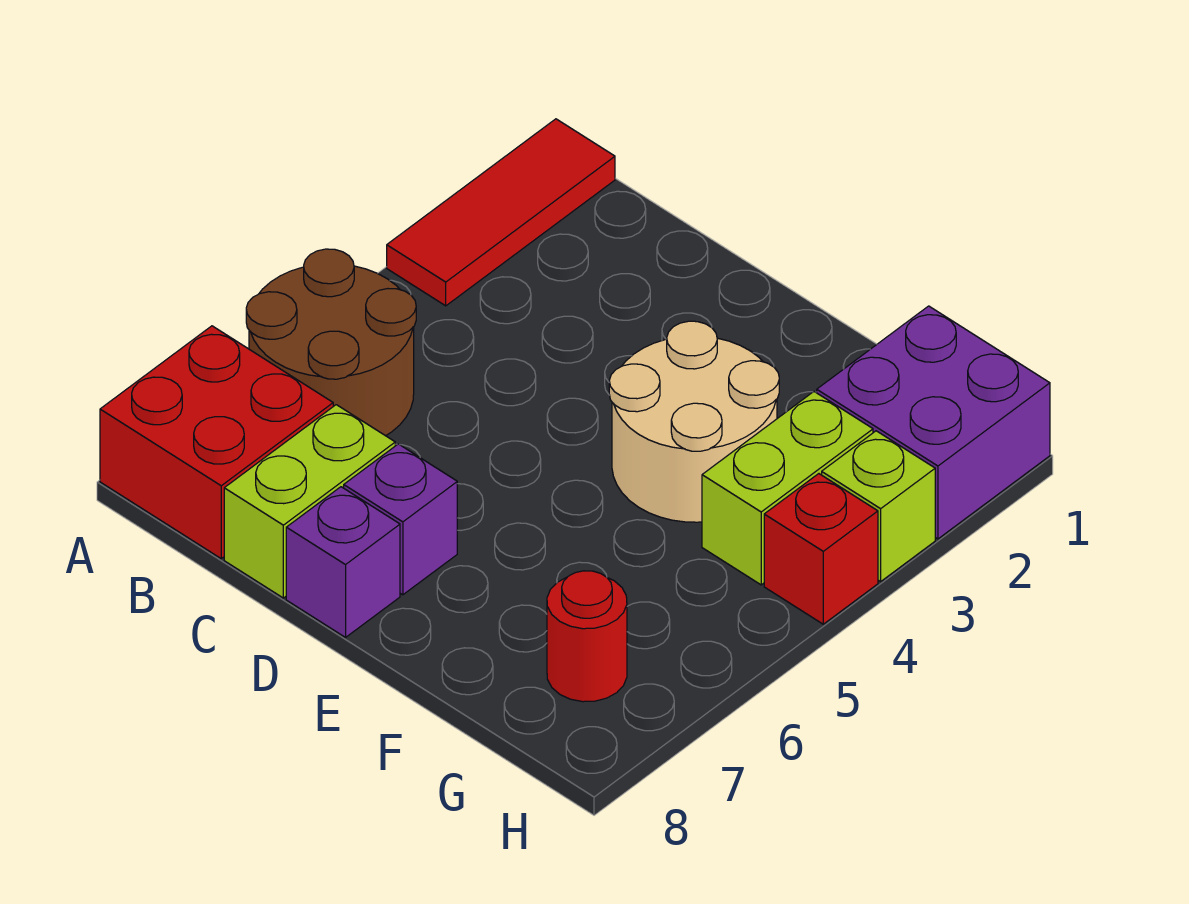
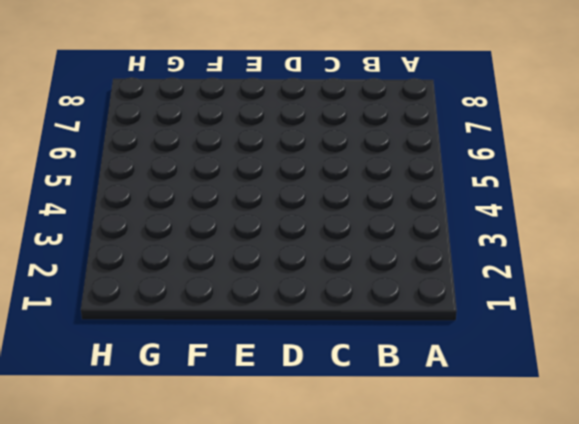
none -> red 1x3 tile [387,119,615,306]
none -> brown 2x2 round brick [246,249,416,436]
none -> red 2x2 brick [100,326,333,558]

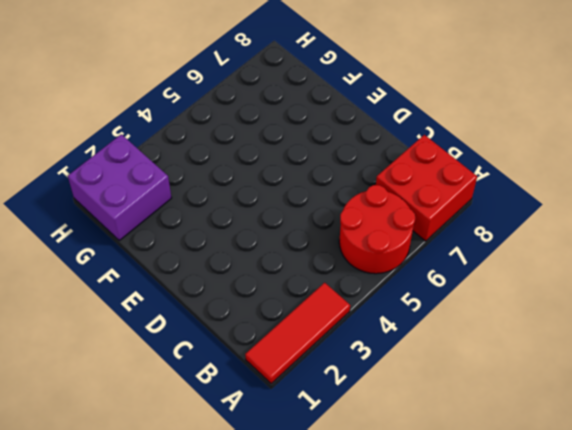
red 2x2 round brick [339,185,415,274] -> brown 2x2 round brick [246,249,416,436]
none -> lime 1x2 brick [224,405,395,598]
none -> purple 1x1 brick [344,444,457,595]
none -> purple 1x1 brick [286,487,400,637]

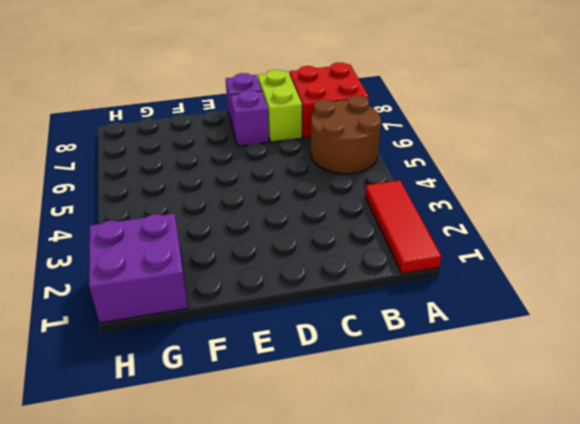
none -> tan 2x2 round brick [609,321,779,522]
none -> lime 1x2 brick [702,392,873,585]
none -> red 1x1 round brick [547,571,627,702]

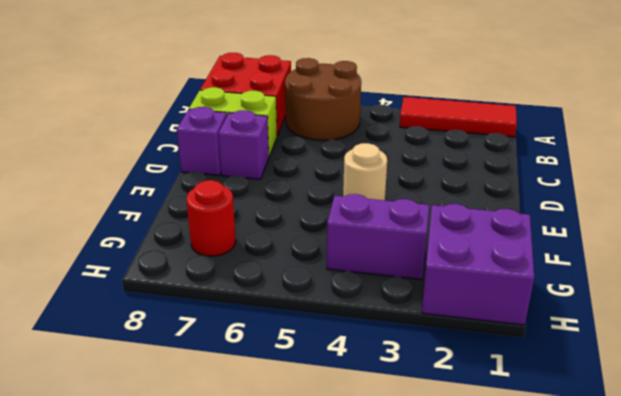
tan 1x1 round brick [343,143,387,200] -> tan 2x2 round brick [609,321,779,522]
purple 1x2 brick [327,194,429,280] -> lime 1x2 brick [702,392,873,585]
none -> lime 1x1 brick [822,431,935,581]
none -> red 1x1 brick [764,474,878,624]

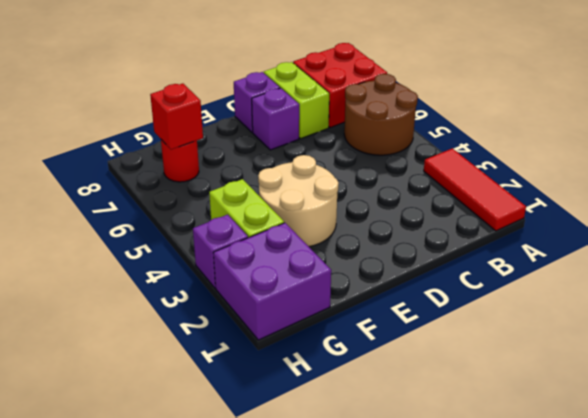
red 1x1 brick [150,83,203,150] -> red 1x1 brick moved to [764,474,878,624]
purple 1x1 brick [193,215,248,288] -> lime 1x1 brick [822,431,935,581]

